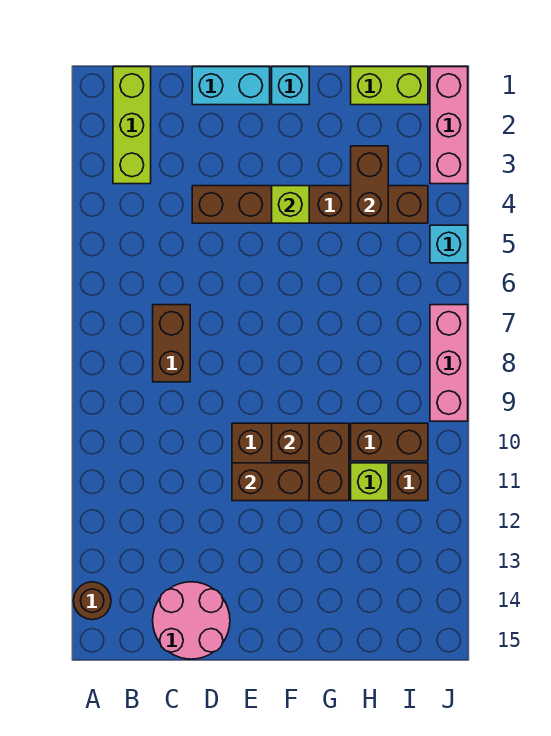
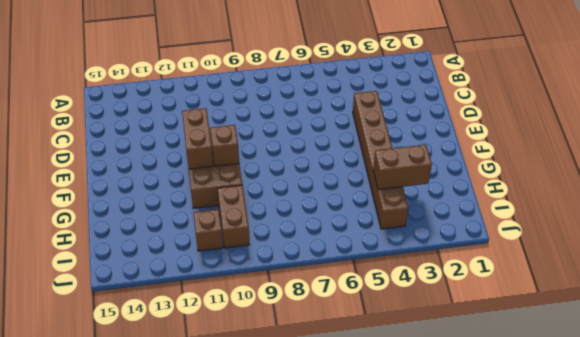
none -> brown 1x1 round brick [73,582,111,620]
none -> lime 1x3 brick [113,67,151,184]
none -> brown 1x2 brick [153,305,190,382]

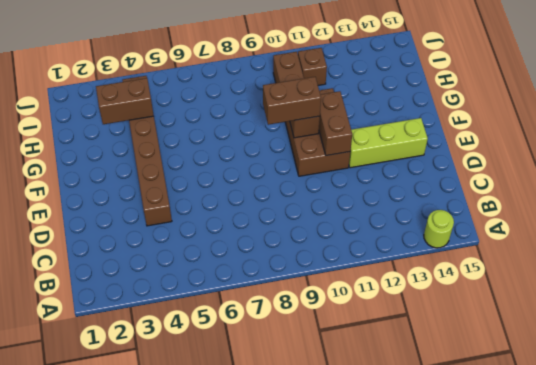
lime 1x1 round brick [424,210,454,248] -> brown 1x1 round brick [73,582,111,620]
lime 1x3 brick [349,118,428,168] -> lime 1x3 brick moved to [113,67,151,184]
brown 1x2 brick [263,77,321,125] -> brown 1x2 brick moved to [153,305,190,382]
none -> pink 2x2 round brick [153,582,230,659]
none -> cyan 1x2 brick [192,67,270,105]
none -> cyan 1x1 brick [272,67,309,105]

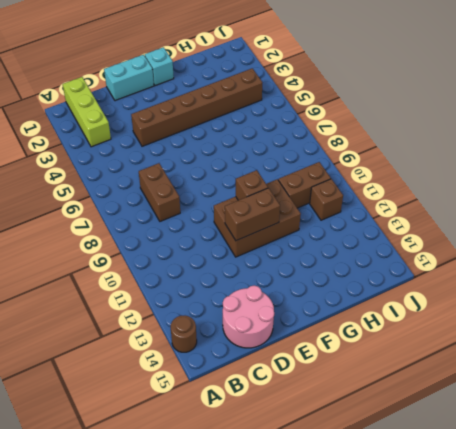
none -> lime 1x2 brick [351,67,428,105]
none -> lime 1x1 brick [351,463,388,501]
none -> pink 1x3 brick [430,67,468,184]

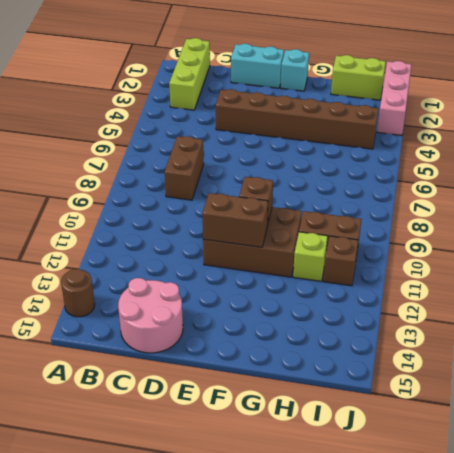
none -> cyan 1x1 brick [430,225,468,263]
none -> pink 1x3 brick [430,305,468,421]
none -> lime 1x1 brick [272,186,309,223]

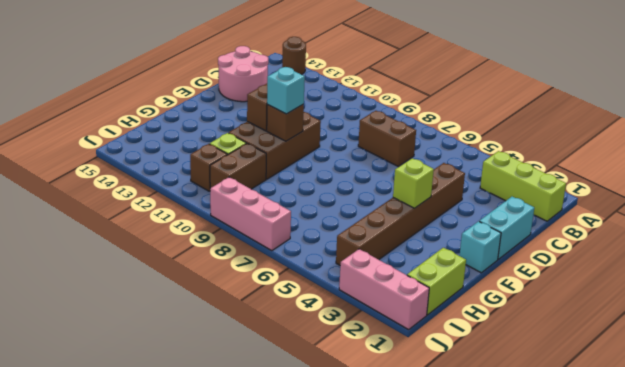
cyan 1x1 brick [267,67,305,114] -> cyan 1x1 brick moved to [430,225,468,263]
none -> brown 1x2 brick [351,146,388,223]

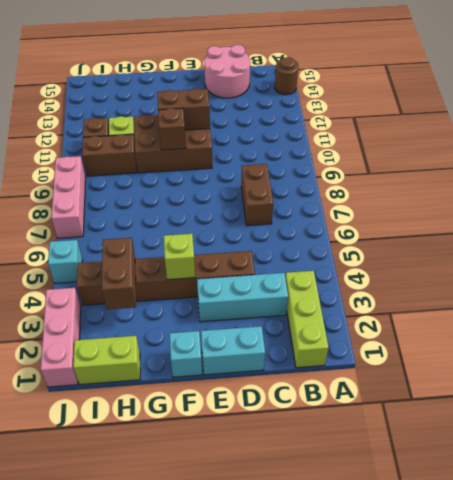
cyan 1x3 brick [197,273,288,322] -> none

